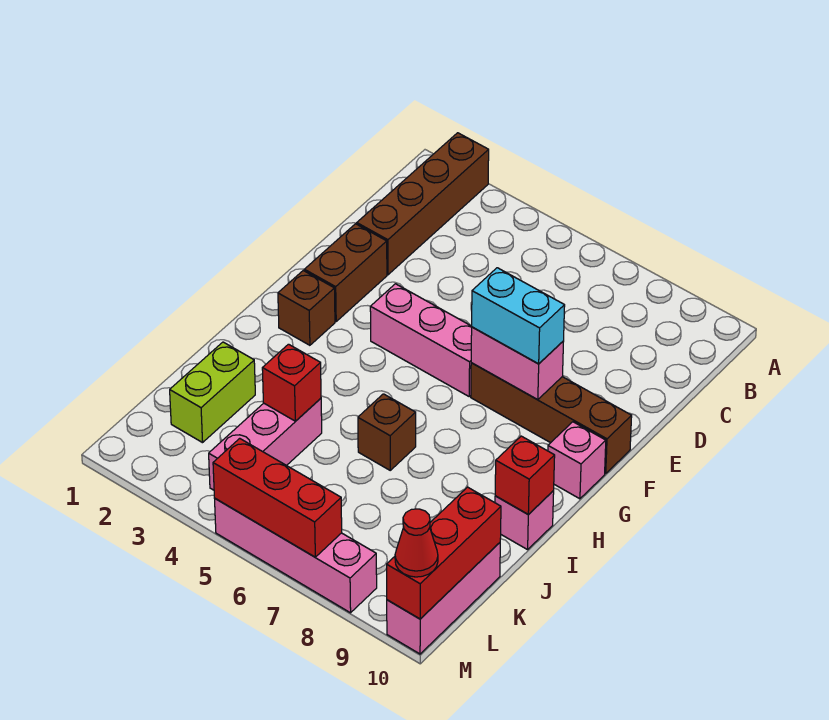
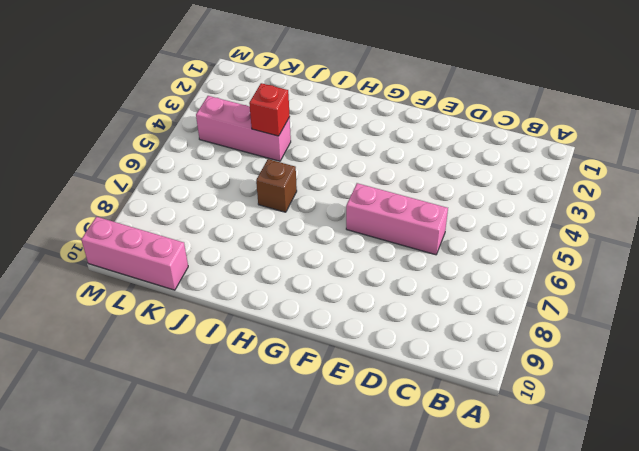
pink 1x3 brick [346,183,448,255] -> pink 1x3 brick turned to [370,284,472,396]
none -> brown 1x4 brick [357,133,489,275]
none -> brown 1x2 brick [304,224,387,321]
none -> brown 1x4 brick [471,363,632,474]

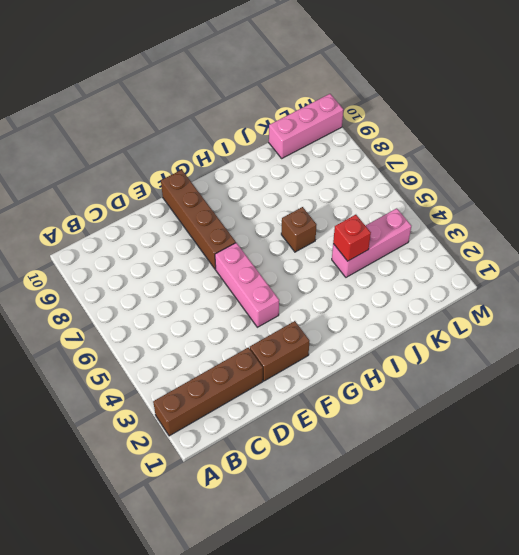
none -> brown 1x1 brick [278,271,335,345]
none -> pink 1x1 brick [548,422,606,499]
none -> pink 1x1 brick [495,491,554,550]

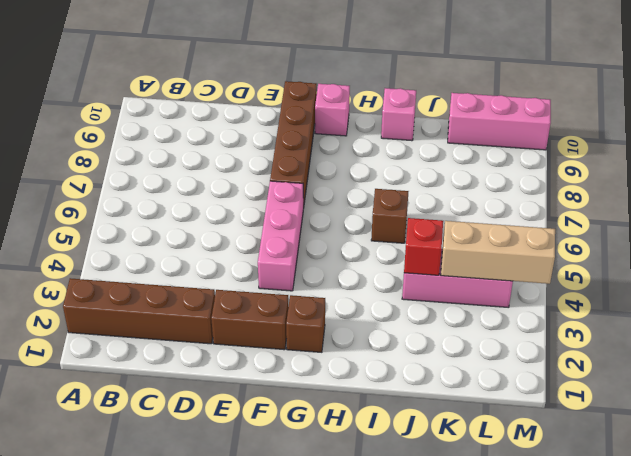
tan 1x3 brick [441,221,555,284] -> none
none -> lime 1x2 brick [170,342,255,443]
none -> pink 1x4 brick [215,499,377,613]
none -> pink 1x2 brick [471,327,564,400]

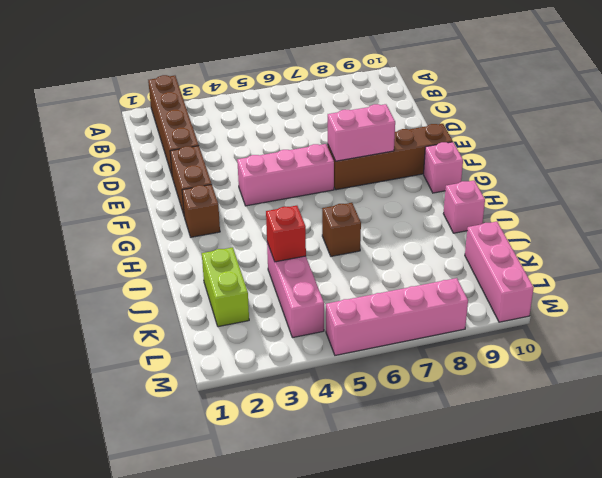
none -> red 1x1 brick [495,436,555,515]
none -> red 1x3 brick [387,487,501,619]
none -> red 1x3 brick [213,438,342,557]

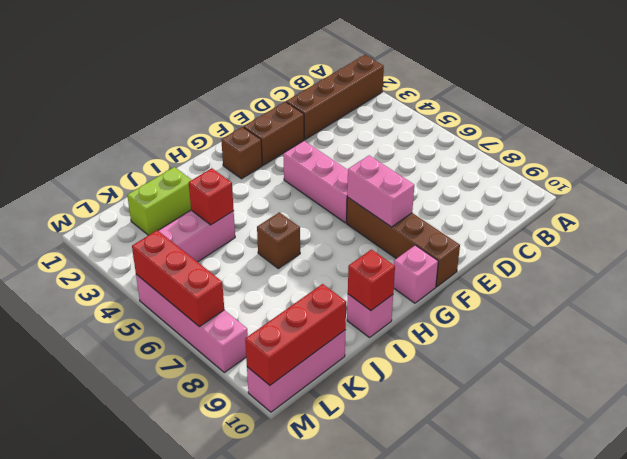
none -> cyan 1x2 brick [472,268,565,364]
none -> red 1x1 cone [395,509,438,577]

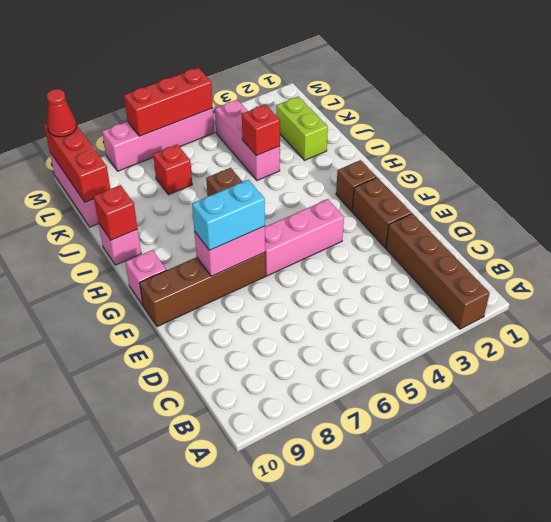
red 1x1 brick [153,144,192,195] -> none

